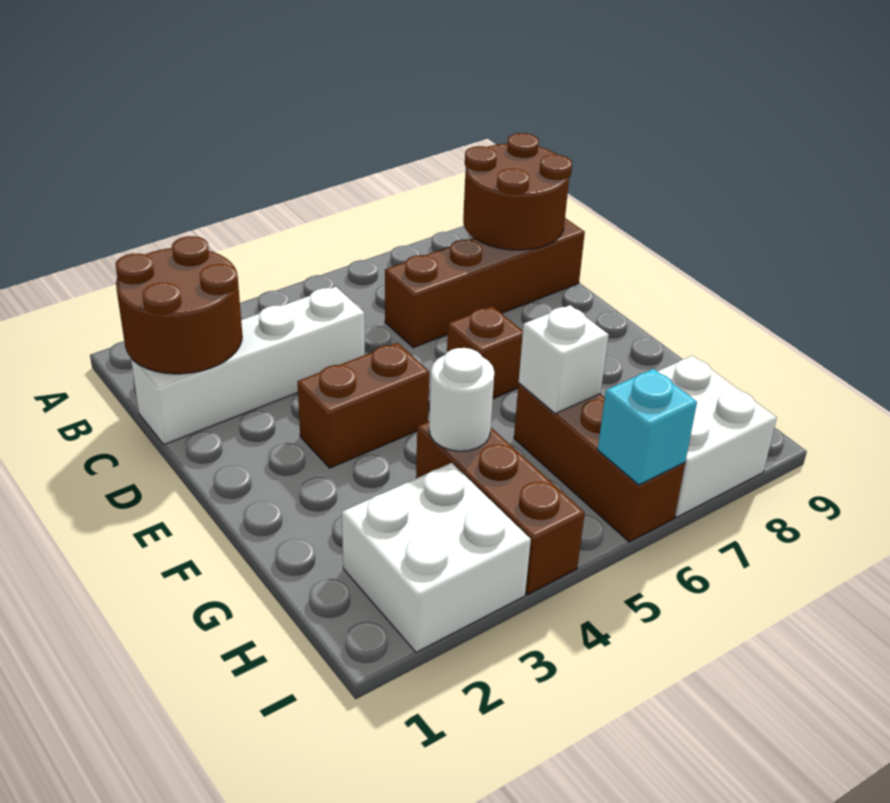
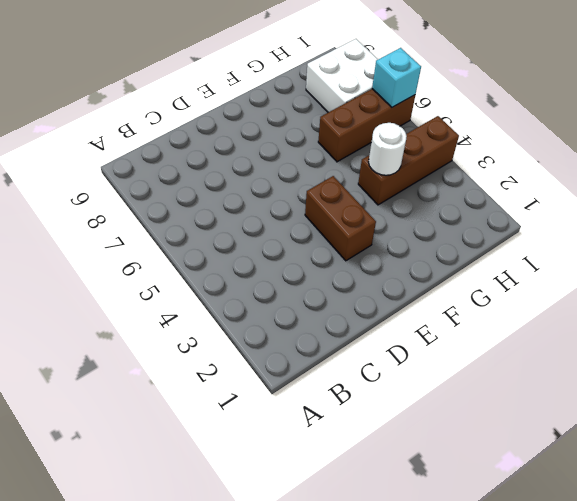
none -> white 1x4 brick [131,287,365,445]
none -> brown 1x4 brick [385,218,585,348]
none -> brown 1x1 brick [447,307,523,399]

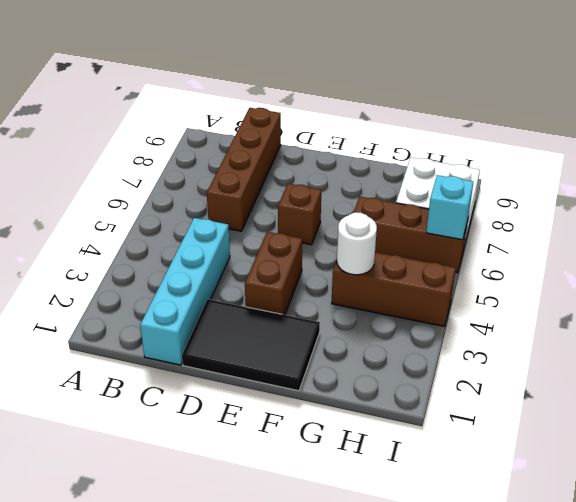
cyan 1x4 brick [140,218,230,365] -> white 1x4 brick [131,287,365,445]
black 2x3 tile [182,299,320,391] -> none
none -> white 2x2 brick [342,463,531,652]
none -> brown 2x2 round brick [115,236,242,374]
none -> brown 2x2 round brick [463,133,572,250]

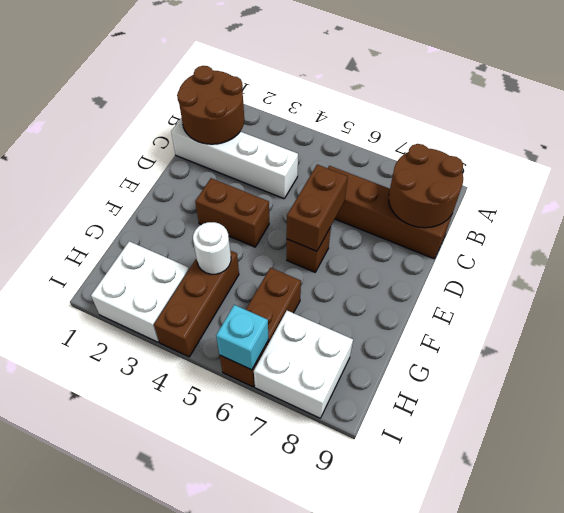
brown 1x2 brick [287,164,348,251] -> none
none -> white 1x1 brick [519,305,609,414]

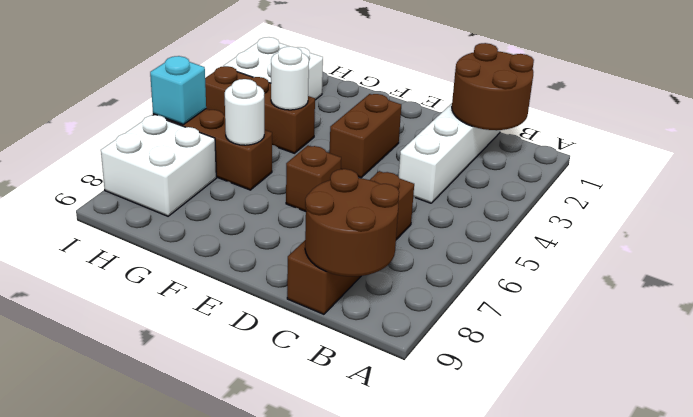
white 1x1 round brick [225,79,264,145] -> white 1x1 brick [519,305,609,414]

